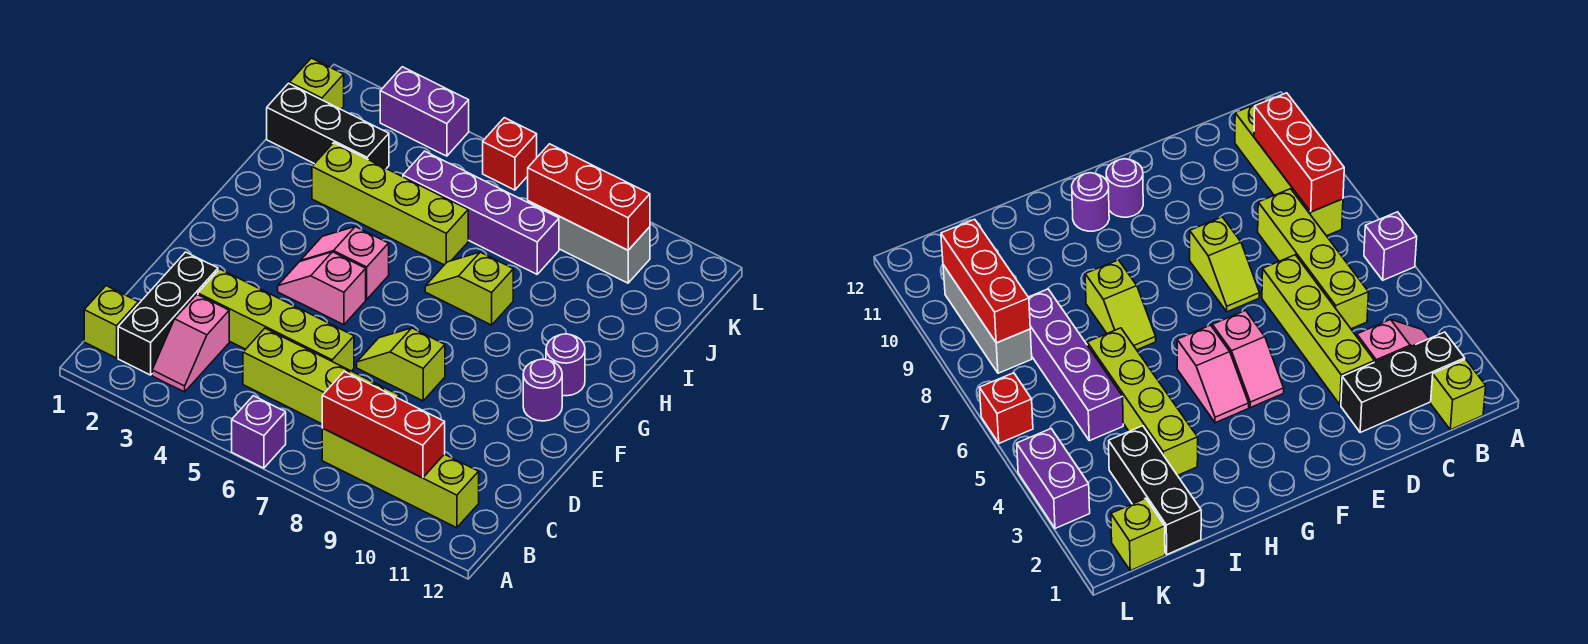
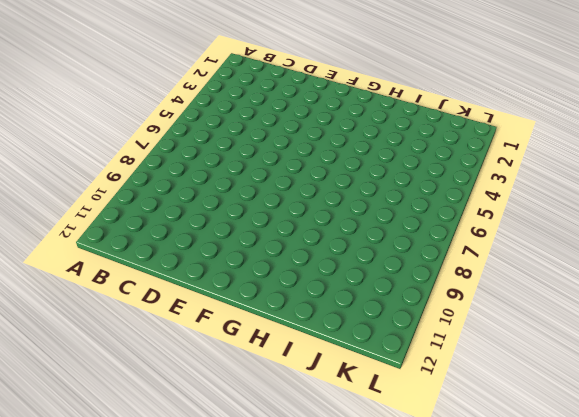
none -> purple 1x1 brick [232,396,286,468]
none -> lime 1x1 brick [84,286,138,358]
none -> black 1x3 brick [118,252,218,375]

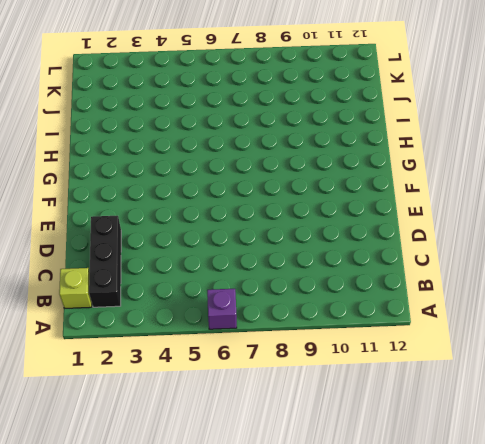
none -> pink 1x2 slope [152,295,229,392]
none -> lime 1x4 brick [322,429,479,528]
none -> lime 1x4 brick [243,328,399,424]

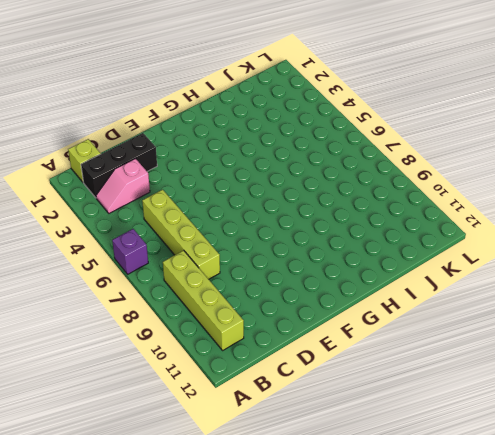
none -> lime 1x4 brick [198,269,354,371]
none -> lime 1x2 slope [357,328,445,401]
none -> pink 1x2 slope [278,252,366,325]

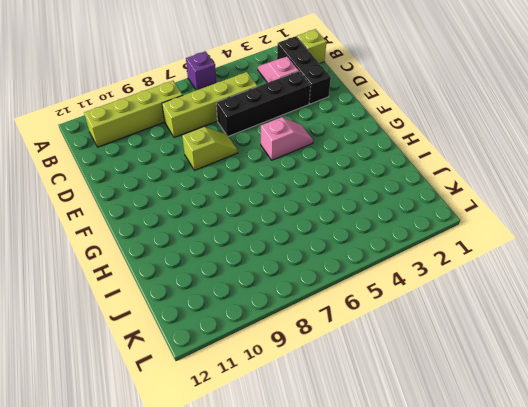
black 1x4 brick [216,71,311,136] -> lime 1x4 brick [198,269,354,371]
none -> purple 1x1 round brick [523,359,562,421]
none -> pink 1x2 slope [301,227,389,299]
none -> purple 1x1 round brick [546,334,585,396]

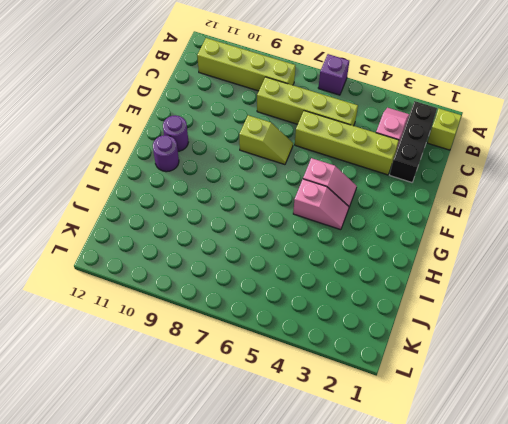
none -> lime 1x2 slope [425,252,513,325]
none -> lime 1x4 brick [312,143,468,265]
none -> black 1x3 brick [267,83,389,169]

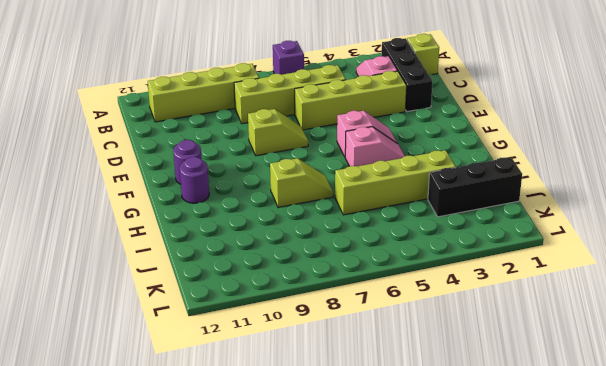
none -> purple 1x4 brick [403,151,559,274]
none -> lime 1x1 brick [290,58,344,109]
none -> grey 1x3 brick [528,201,650,283]

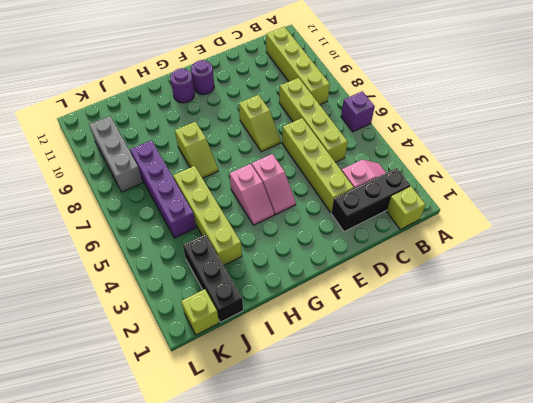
none -> purple 1x2 brick [380,67,469,156]
none -> red 1x1 brick [483,118,537,190]
none -> red 1x3 brick [322,372,445,478]

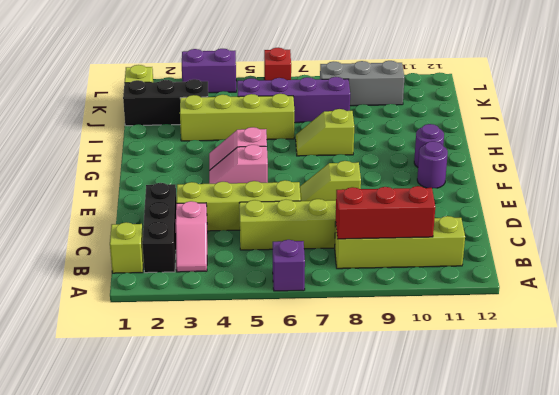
none -> red 1x3 brick [528,144,650,250]

